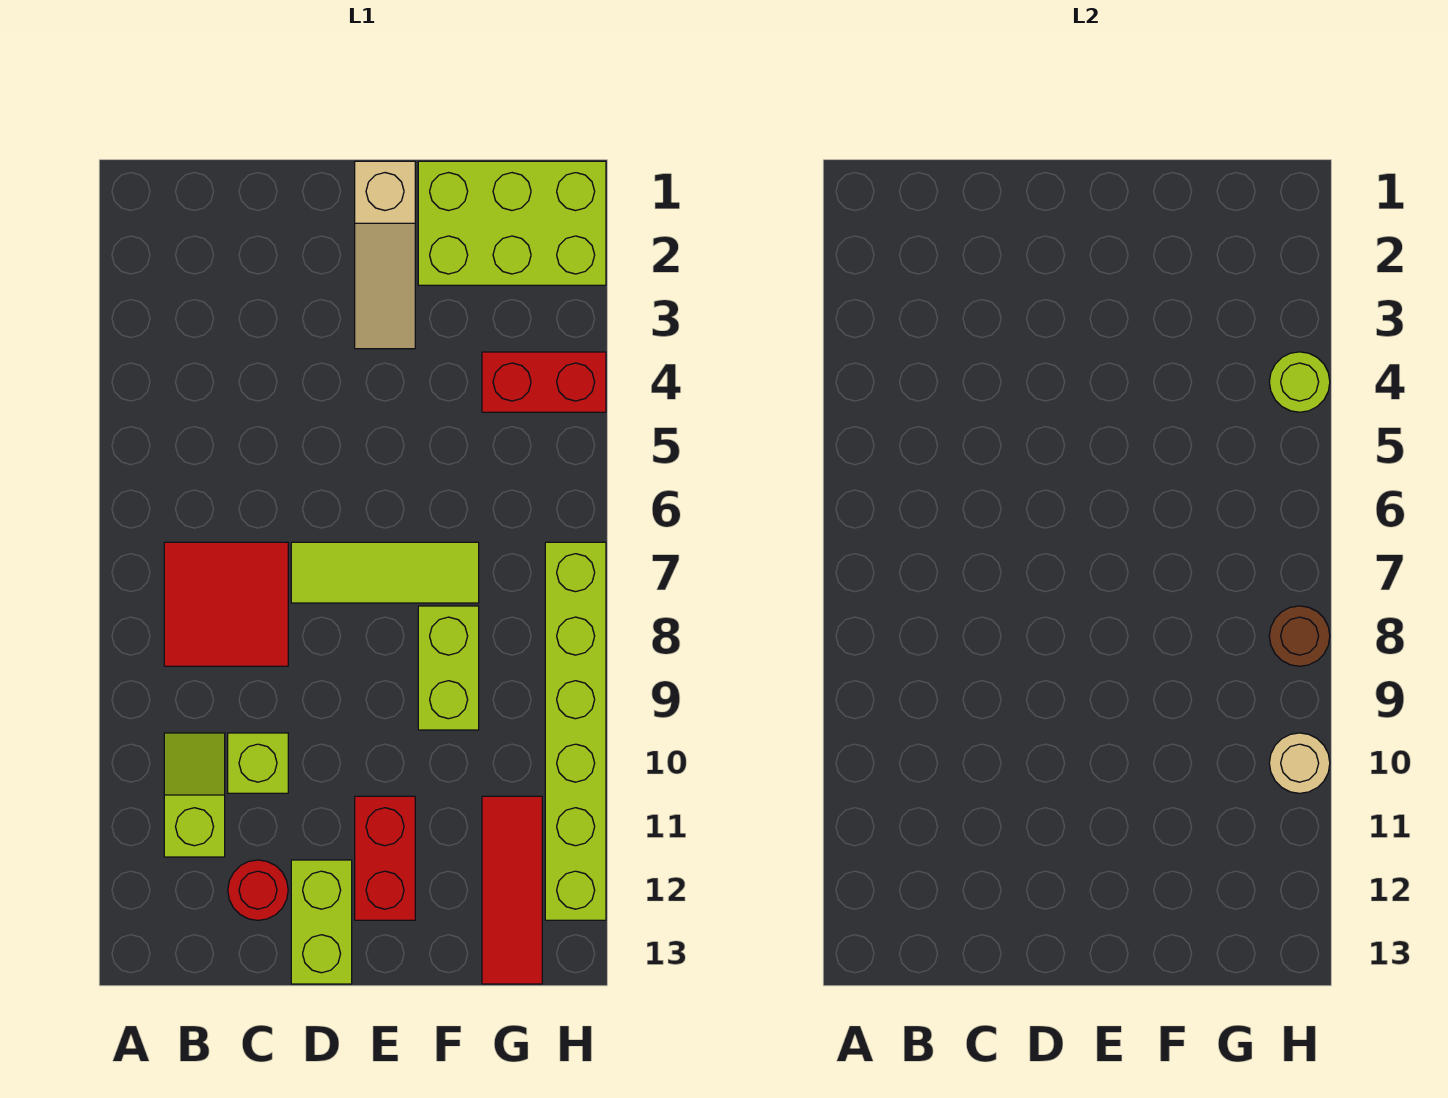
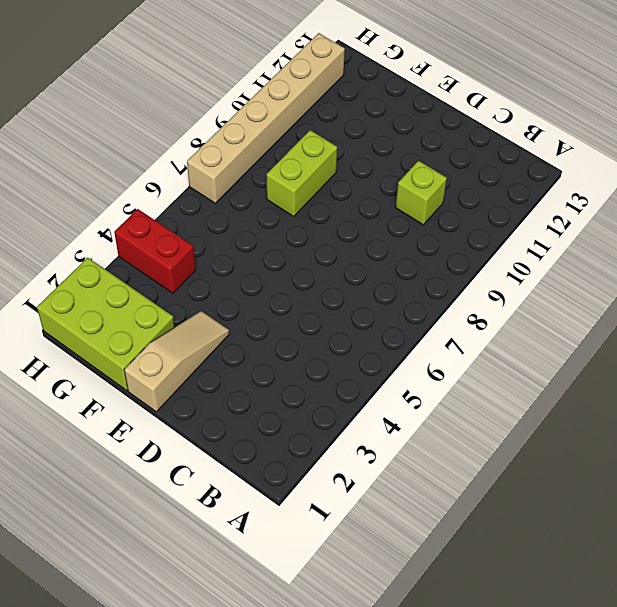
tan 1x6 brick [187,33,345,203] -> lime 1x6 brick [545,542,606,920]
none -> red 2x2 tile [164,542,288,666]
none -> lime 1x2 slope [164,733,225,857]
none -> red 1x1 round brick [228,860,288,920]

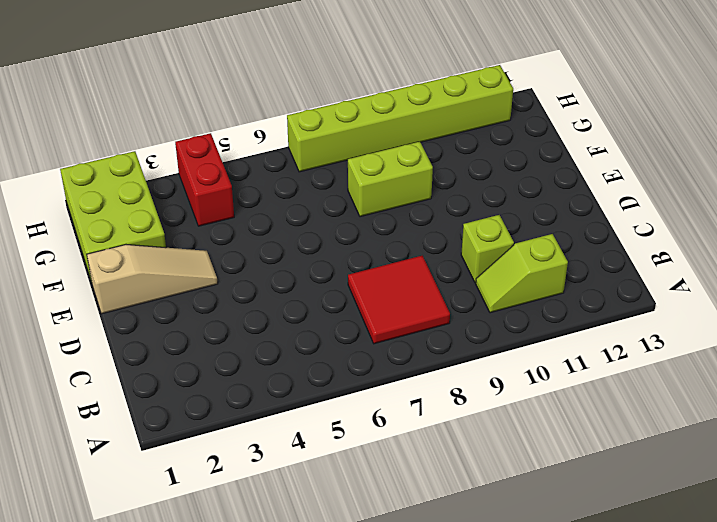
none -> red 1x1 round brick [228,860,288,920]
none -> lime 1x3 tile [291,542,479,603]
none -> lime 1x2 brick [291,860,352,984]

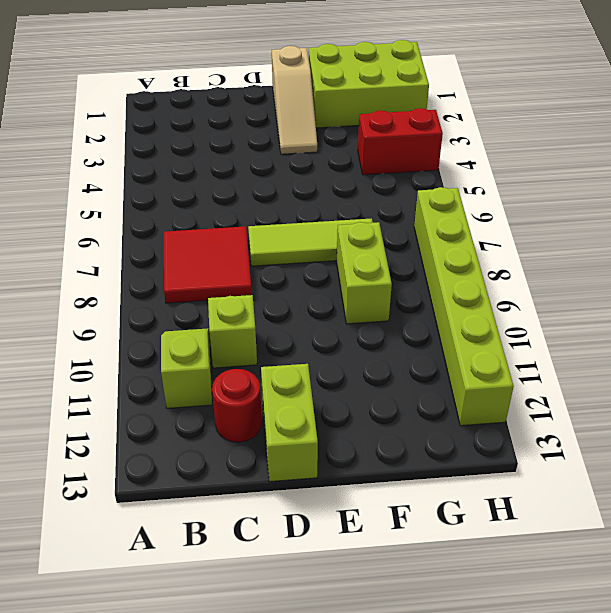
none -> red 1x2 brick [355,796,415,920]
none -> red 1x3 tile [482,796,542,984]
none -> lime 1x1 round brick [1269,352,1330,412]

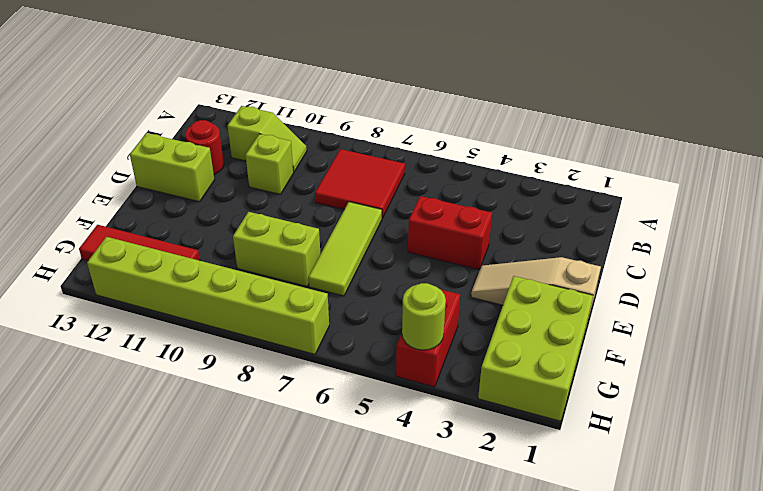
red 1x2 brick [408,196,492,270] -> red 1x2 brick moved to [355,796,415,920]
none -> brown 1x1 round brick [1269,606,1330,666]
none -> tan 1x1 round brick [1269,733,1330,793]

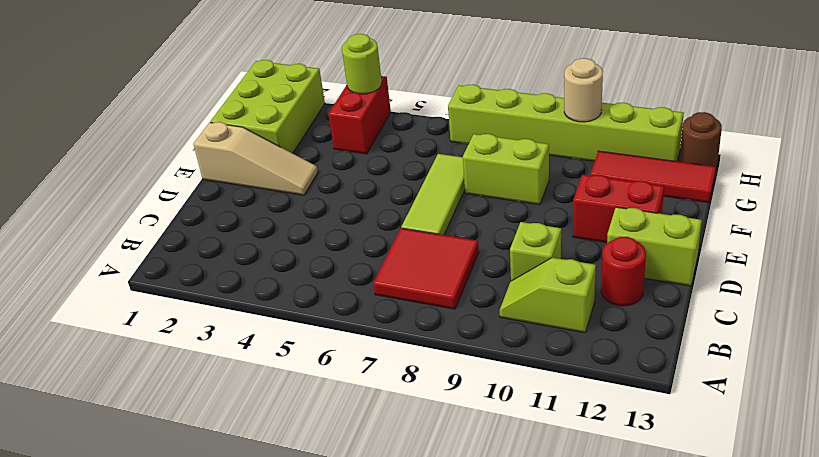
brown 1x1 round brick [679,112,722,167] -> brown 1x1 round brick moved to [1269,606,1330,666]

